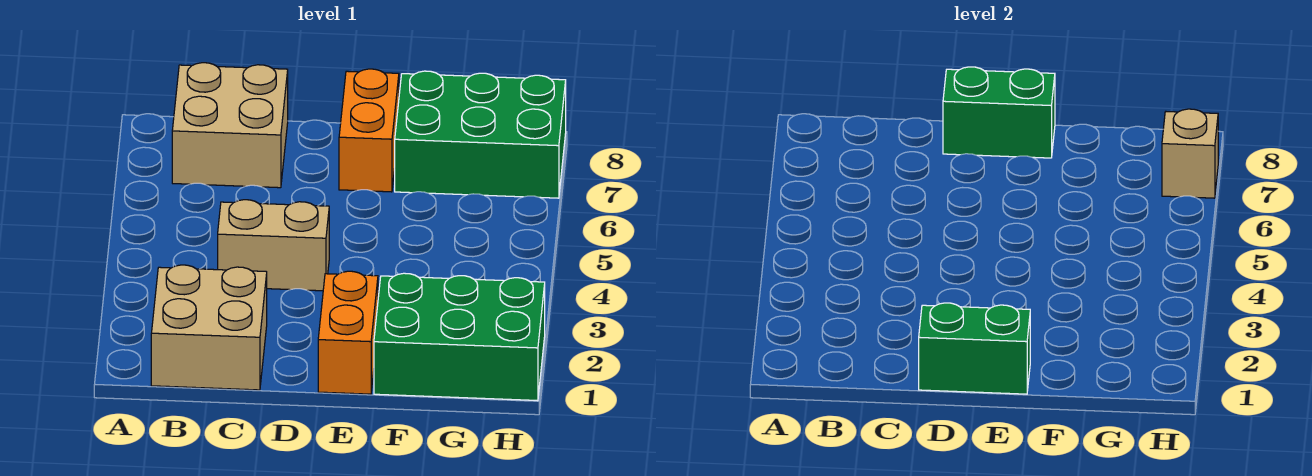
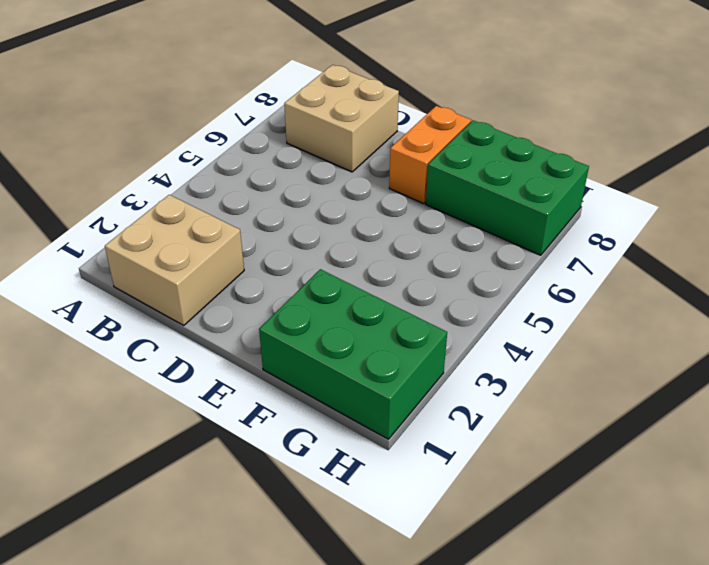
none -> tan 1x2 brick [218,200,329,291]
none -> orange 1x2 brick [318,271,378,394]

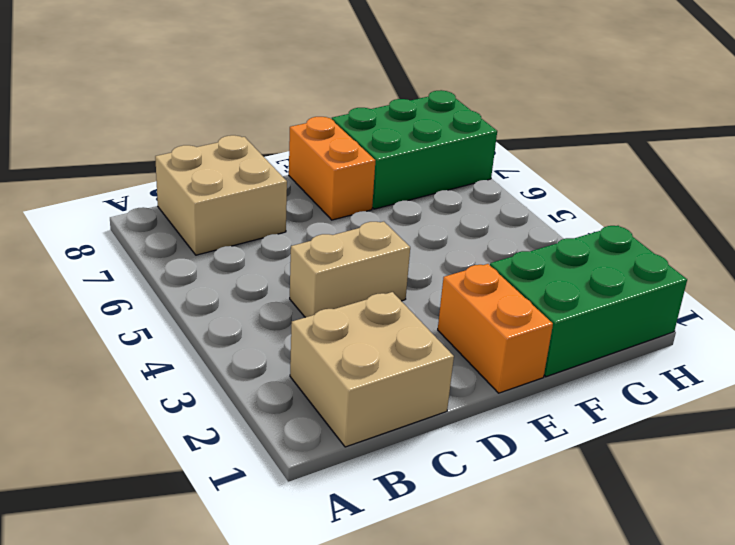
none -> green 1x2 brick [919,303,1030,394]
none -> green 1x2 brick [943,67,1055,158]

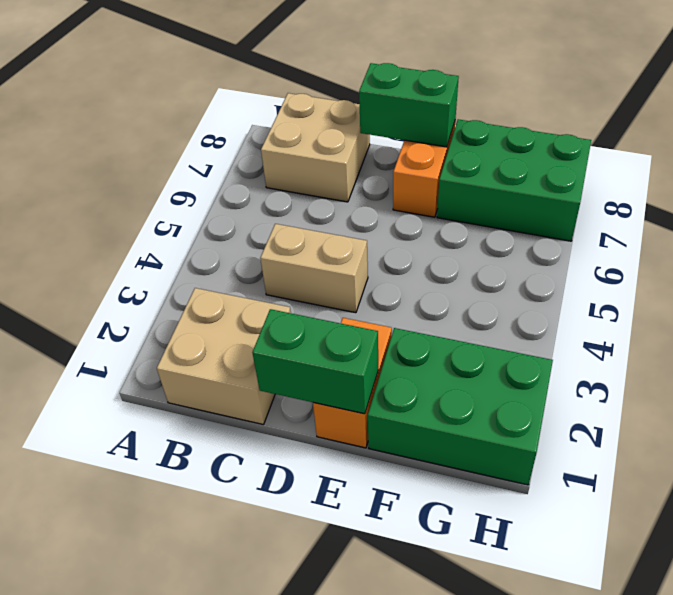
none -> tan 1x1 brick [1162,109,1218,198]

